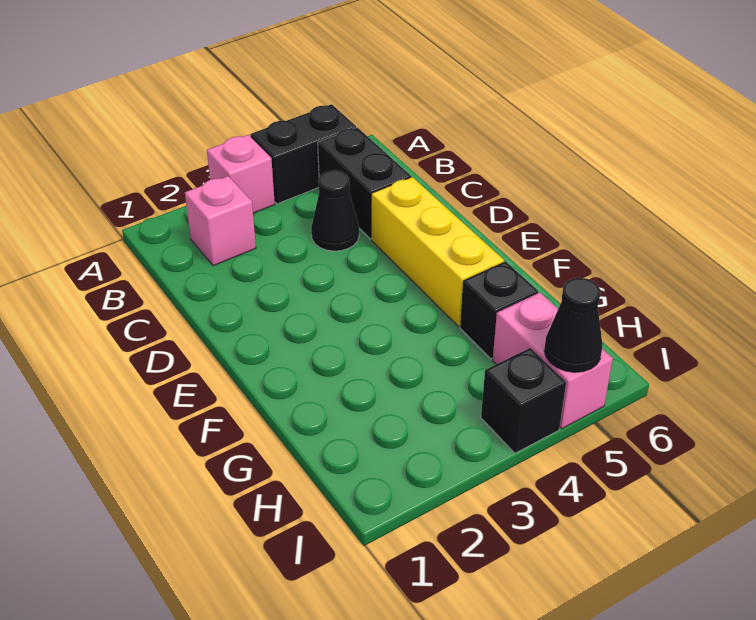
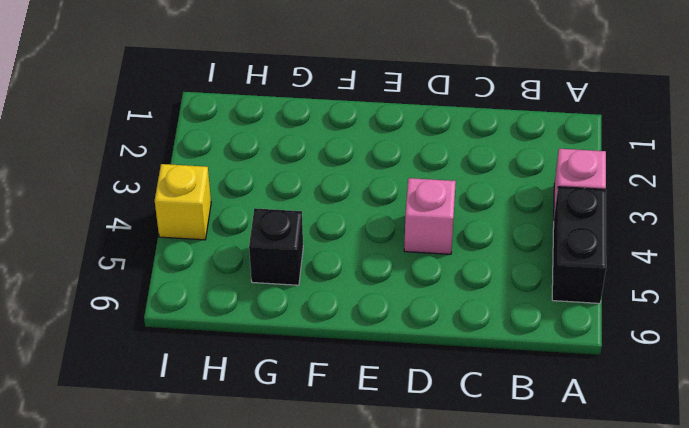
pink 1x1 brick [404,178,456,254] -> pink 1x1 brick moved to [185,176,256,266]
yellow 1x1 brick [155,164,211,240] -> black 1x1 brick [481,348,566,453]
none -> black 1x2 brick [318,127,411,239]
none -> black 1x1 cone [311,170,359,251]

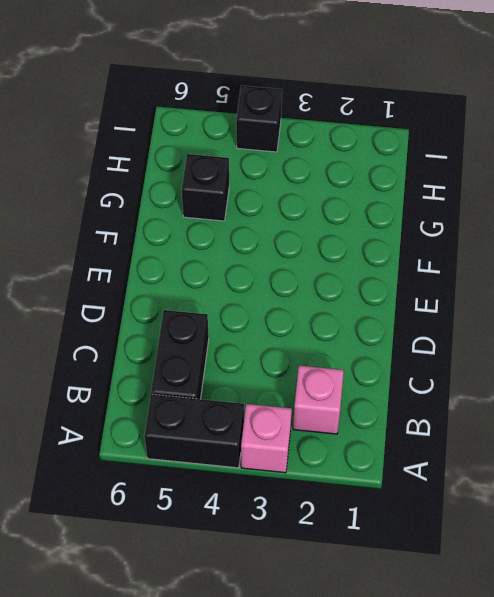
none -> black 1x1 cone [311,170,359,251]
none -> yellow 1x3 brick [371,177,504,326]

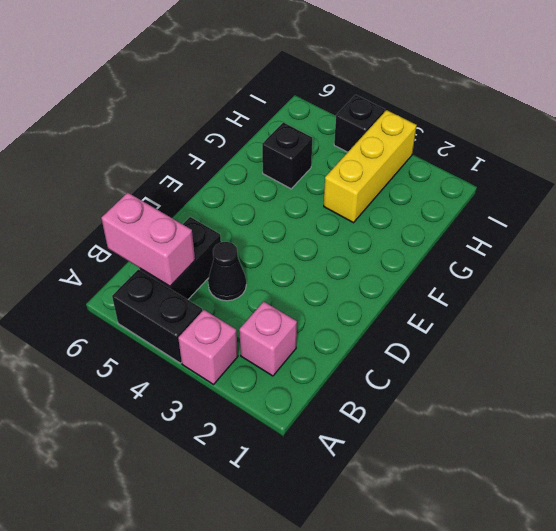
pink 1x2 brick [101,193,195,286] -> pink 1x2 brick turned to [493,293,613,429]
yellow 1x3 brick [324,110,417,223] -> yellow 1x3 brick moved to [371,177,504,326]
none -> black 1x1 cone [544,278,602,372]

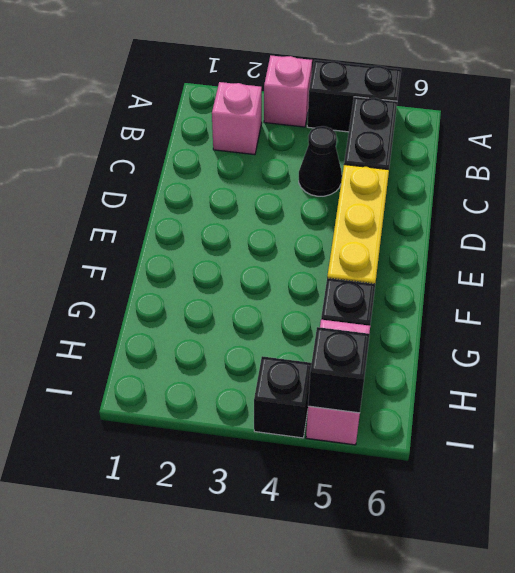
black 1x1 brick [308,327,370,413] -> black 1x1 cone [544,278,602,372]

